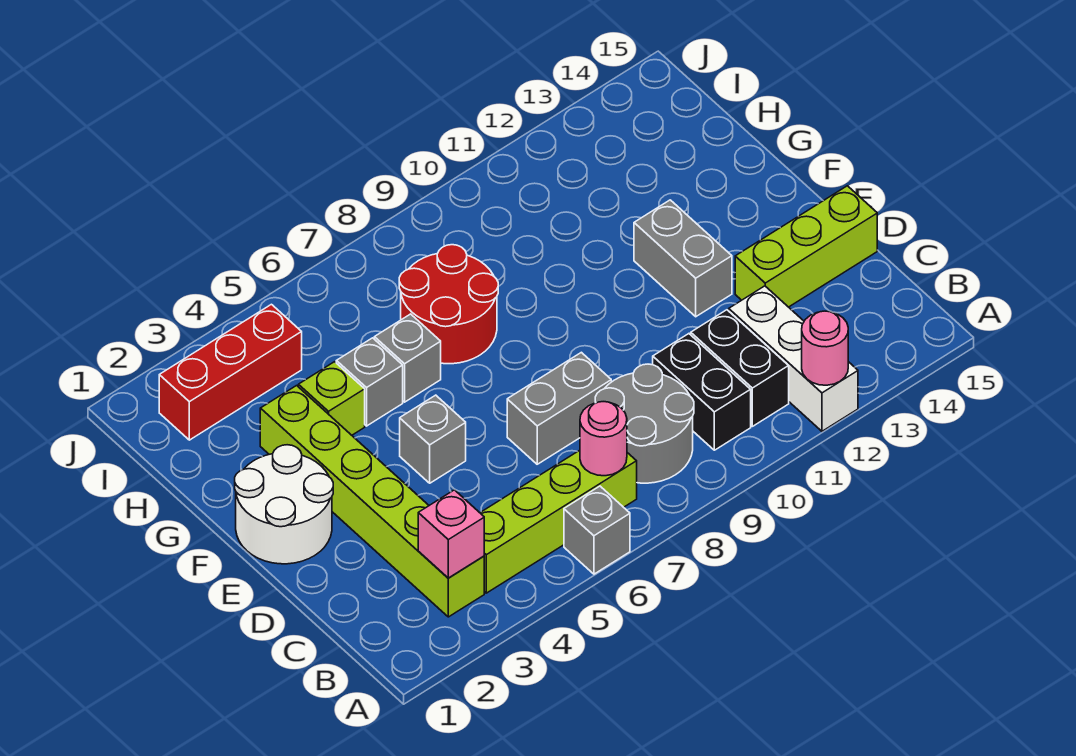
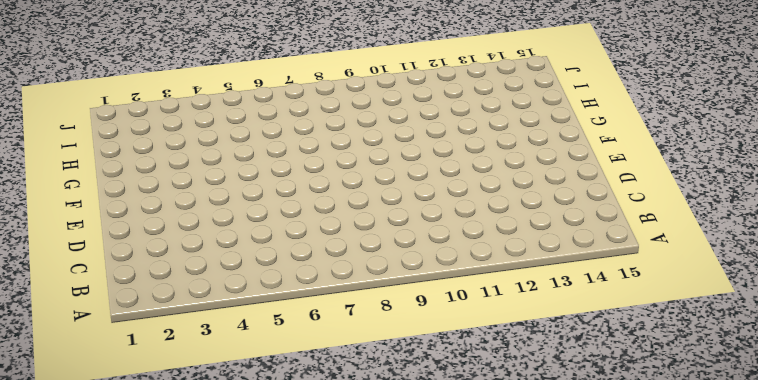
none -> grey 1x1 brick [564,486,630,574]
none -> white 1x3 brick [729,286,858,431]
none -> lime 1x6 brick [260,386,484,617]

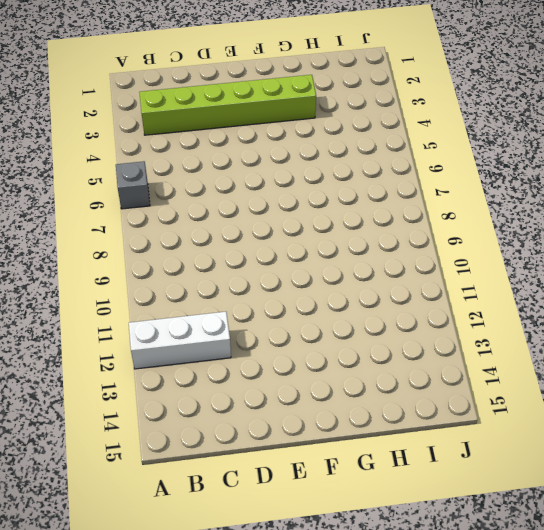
none -> lime 1x4 brick [480,450,637,593]
none -> grey 2x2 round brick [595,364,694,483]
none -> black 1x2 brick [653,334,751,450]

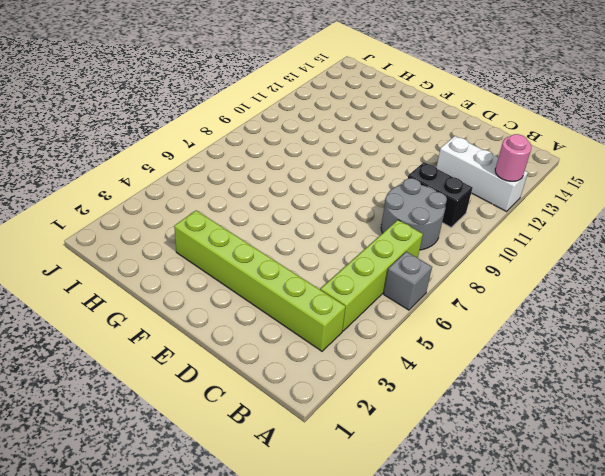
none -> black 1x2 brick [691,310,789,426]
none -> grey 1x2 brick [507,352,611,464]
none -> lime 1x3 brick [735,186,877,307]

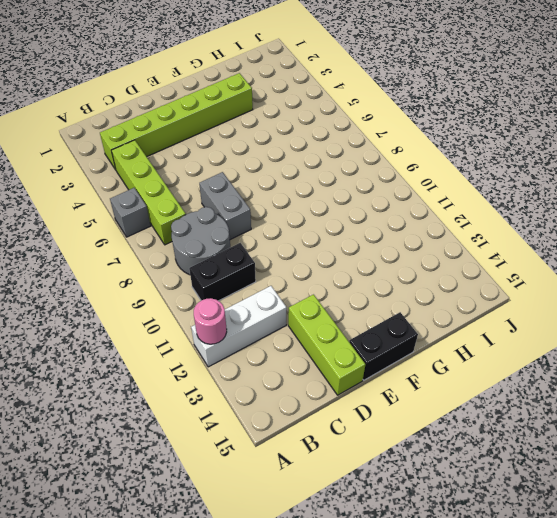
black 1x2 brick [349,312,418,380] -> black 1x2 brick moved to [691,310,789,426]
none -> white 2x2 round brick [235,445,333,564]
none -> grey 1x1 brick [400,395,466,483]
none -> grey 1x2 brick [634,200,732,317]

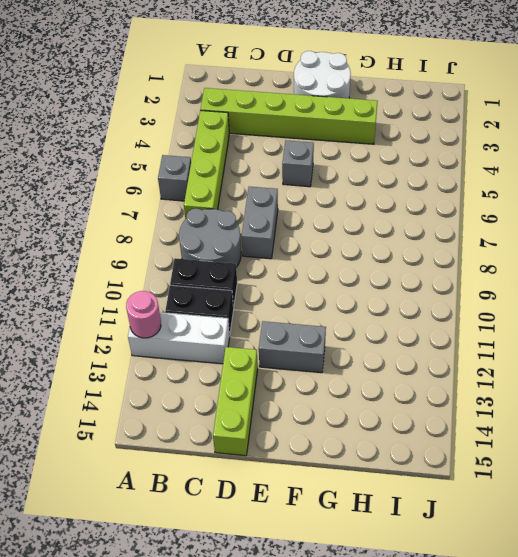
none -> lime 1x1 brick [298,362,365,435]
none -> grey 1x1 brick [336,338,403,426]
none -> grey 1x1 brick [374,314,441,402]

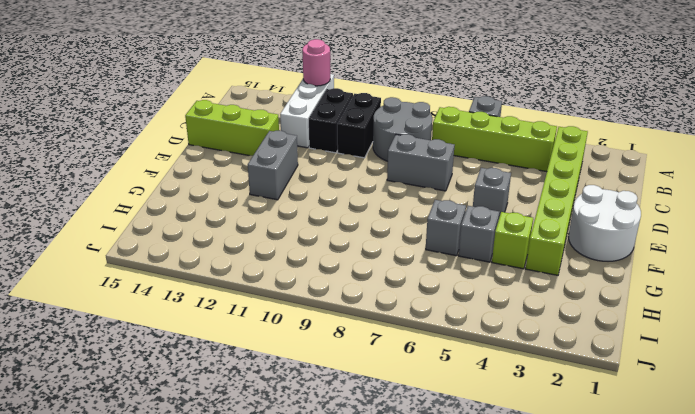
none -> red 2x2 round brick [399,245,498,364]
none -> red 1x3 brick [159,304,302,440]
none -> pink 1x1 brick [418,490,484,578]

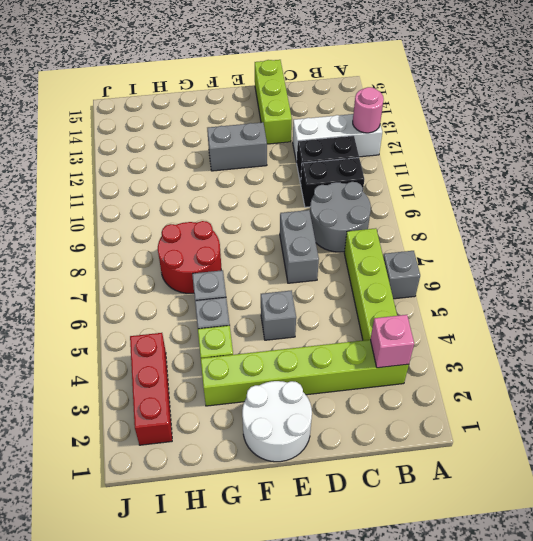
none -> pink 1x1 round brick [580,402,627,476]

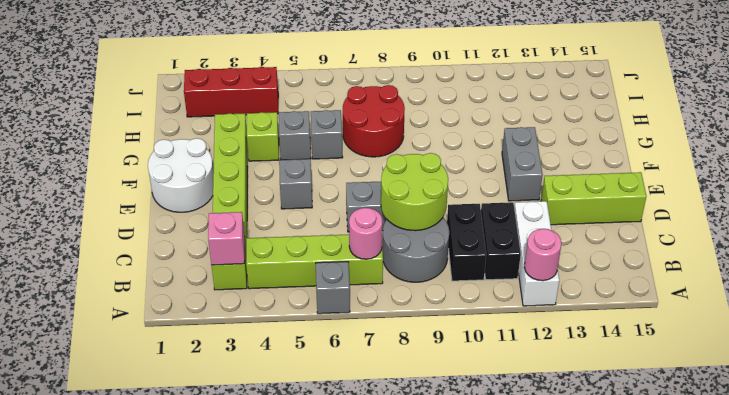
lime 2x2 round brick [381,153,448,231] -> none

